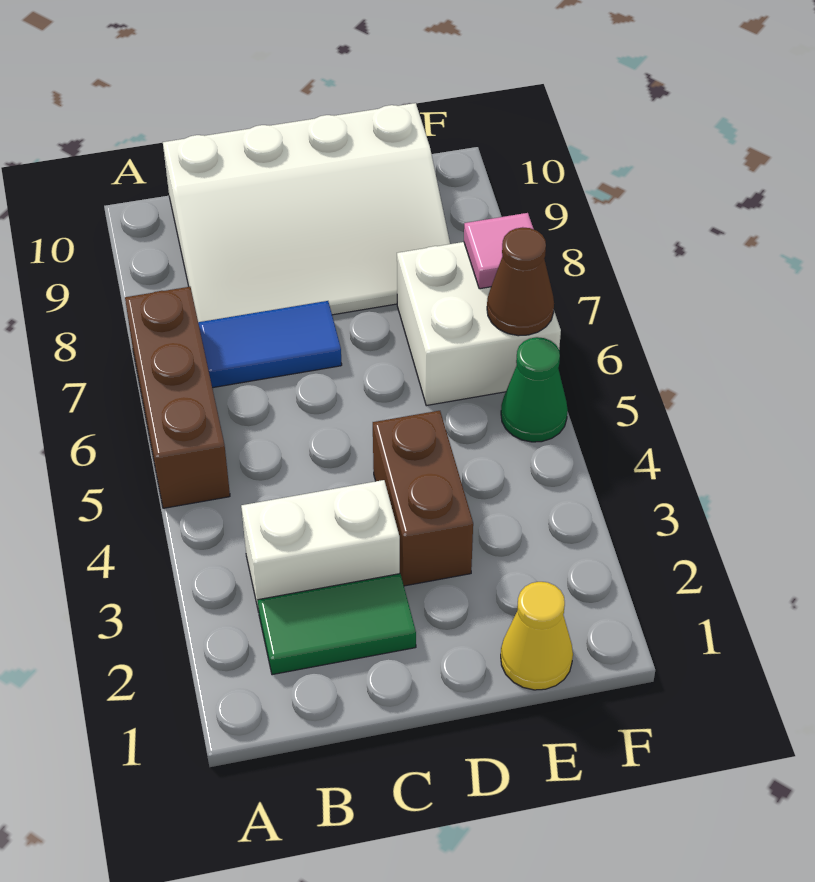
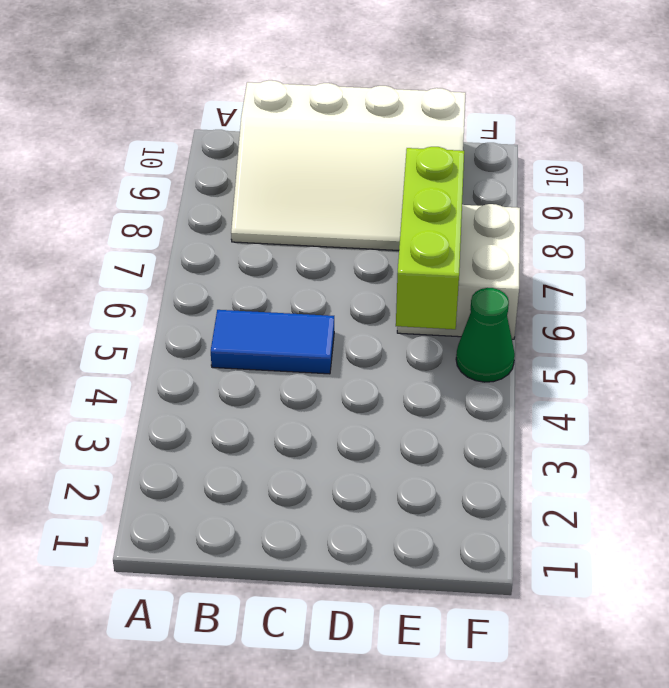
blue 1x2 tile [211,310,334,374] -> blue 1x2 tile moved to [198,301,342,388]
lime 1x3 brick [396,147,464,329] -> none
none -> brown 1x3 brick [125,287,230,508]
none -> green 1x2 tile [258,574,416,675]

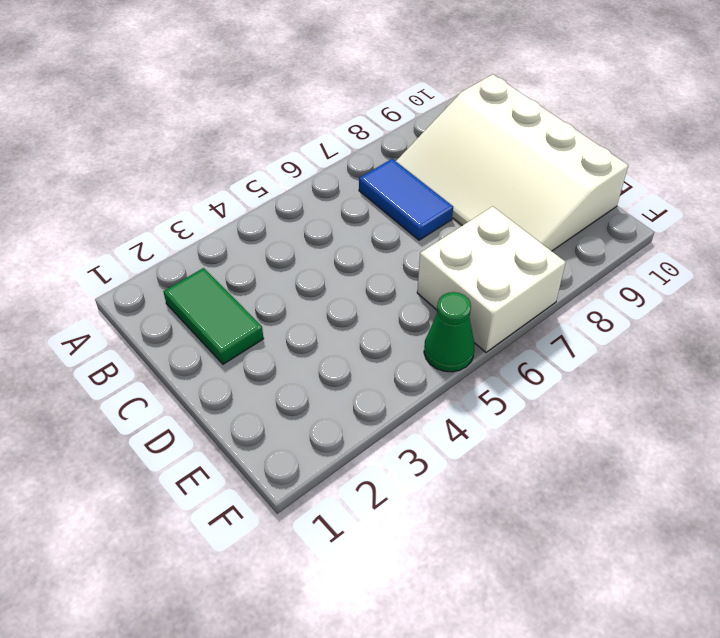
none -> brown 1x3 brick [125,287,230,508]
none -> white 1x2 brick [241,480,400,612]

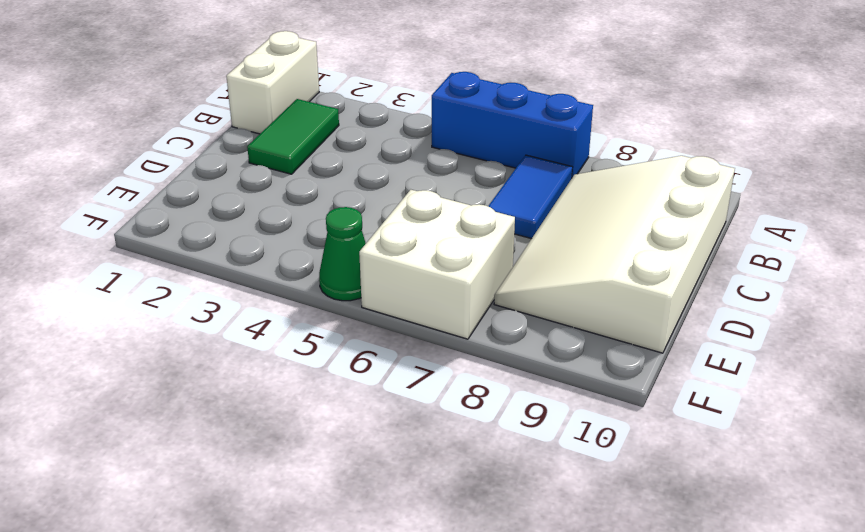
white 1x2 brick [226,31,319,134] -> white 1x2 brick moved to [241,480,400,612]
blue 1x3 brick [432,72,593,177] -> brown 1x3 brick [125,287,230,508]
none -> brown 1x2 brick [373,411,473,586]
none -> yellow 1x1 cone [501,582,573,690]

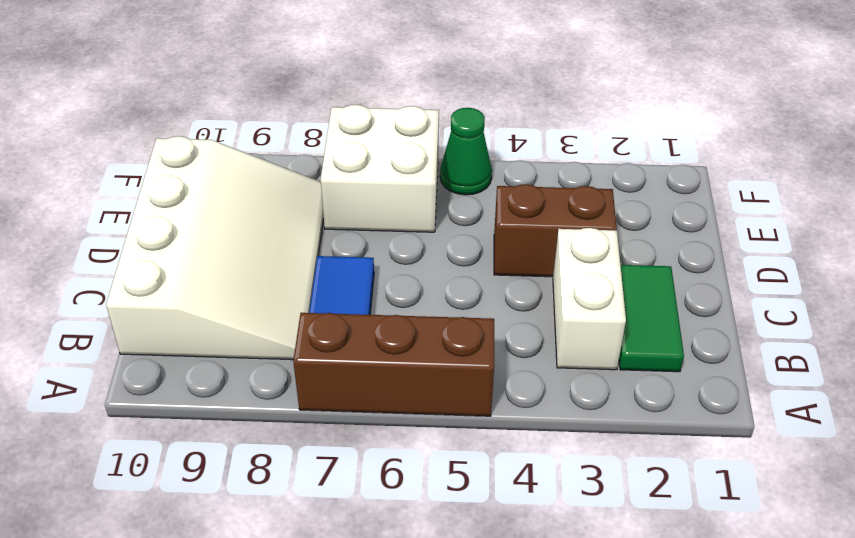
none -> yellow 1x1 cone [501,582,573,690]
none -> brown 1x1 cone [487,227,554,336]

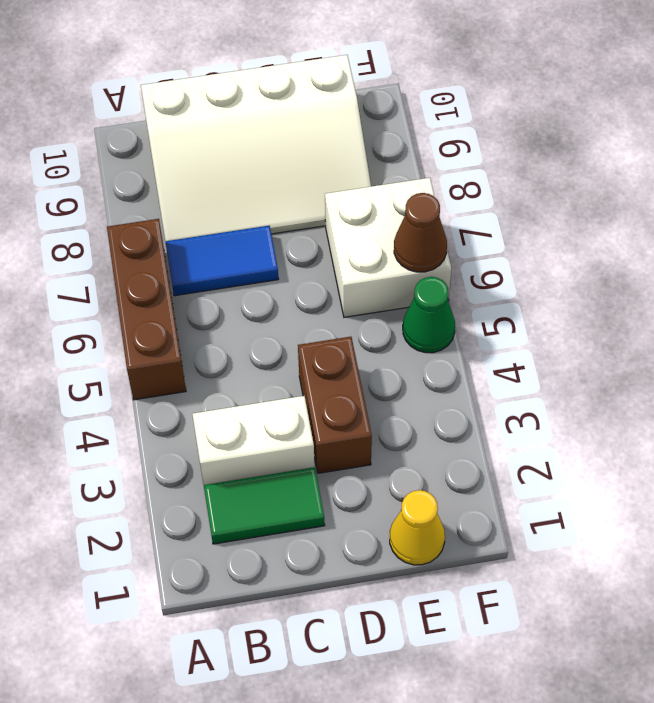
none -> pink 1x1 tile [464,213,533,289]

